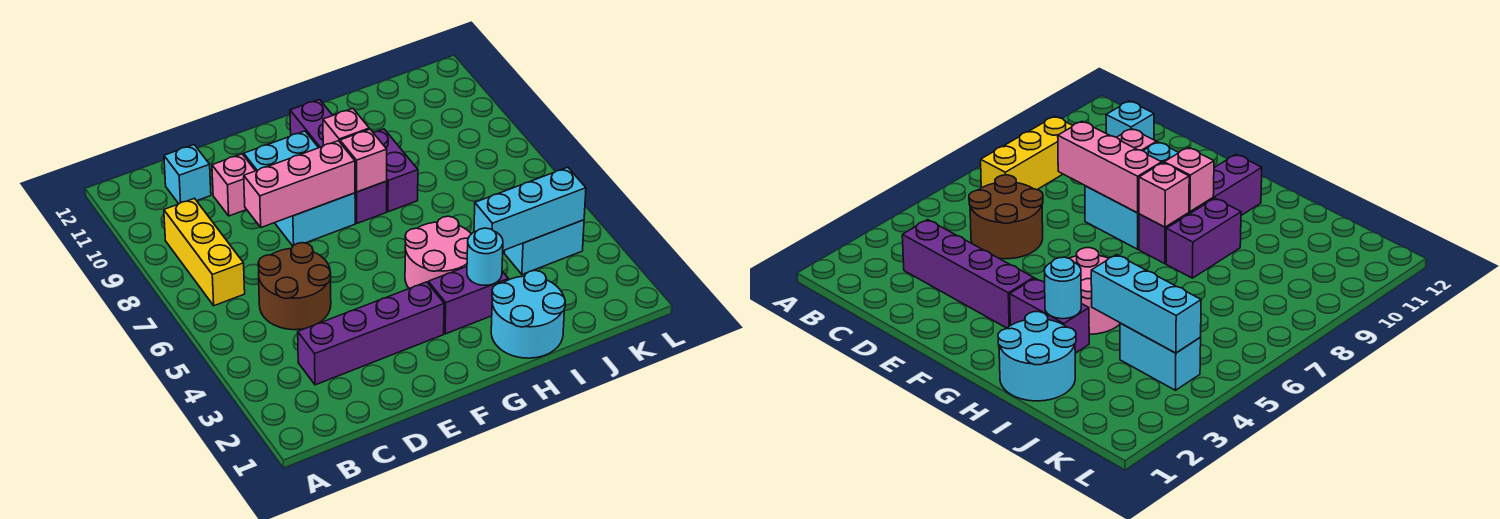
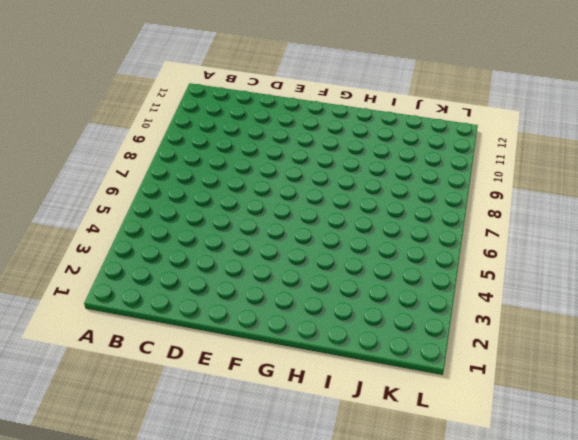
none -> yellow 1x3 brick [164,198,245,306]
none -> purple 1x4 brick [298,282,444,385]
none -> brown 2x2 round brick [258,243,331,330]

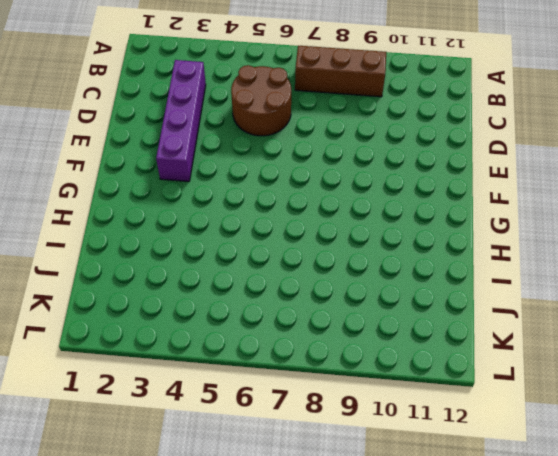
brown 1x3 brick [295,46,386,97] -> yellow 1x3 brick [164,198,245,306]
none -> cyan 1x1 brick [164,145,211,204]
none -> pink 1x1 brick [212,154,255,216]
none -> cyan 2x3 brick [244,131,355,246]

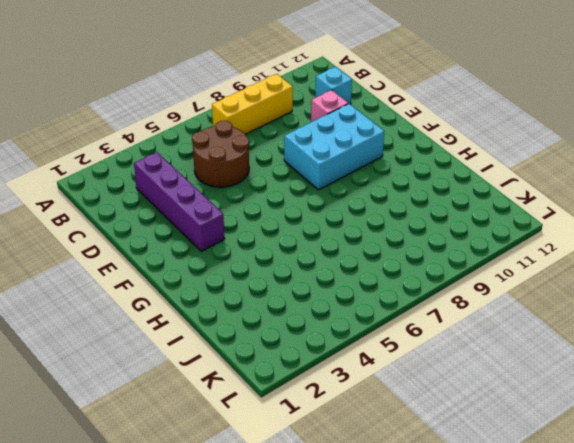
none -> purple 1x2 brick [428,267,508,334]
none -> pink 2x2 round brick [405,216,471,288]
none -> purple 1x4 brick [290,99,387,223]

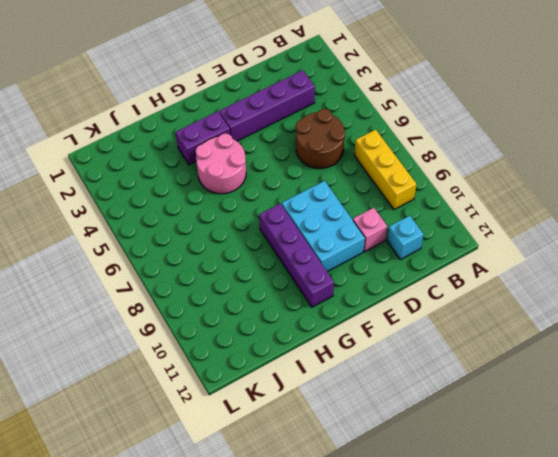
none -> cyan 2x2 round brick [491,271,565,358]
none -> purple 1x2 brick [373,129,418,212]
none -> cyan 1x2 brick [504,220,584,274]

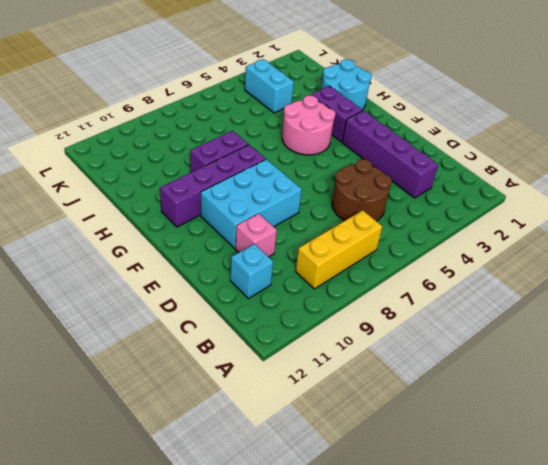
none -> pink 1x3 brick [244,141,355,227]
none -> pink 1x1 brick [340,129,387,192]
none -> pink 1x1 brick [323,108,369,146]

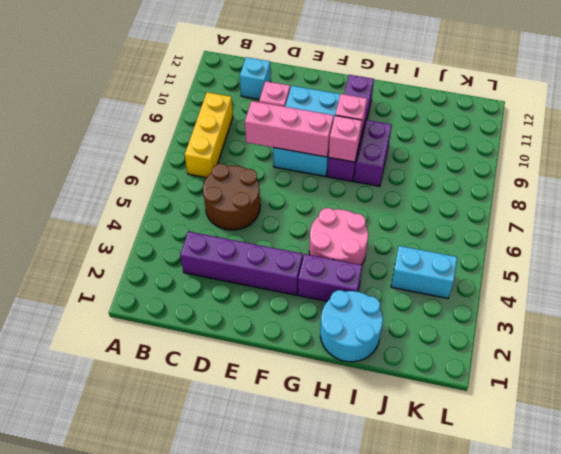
none -> cyan 1x1 round brick [467,228,503,285]
none -> cyan 1x3 brick [474,167,586,251]

